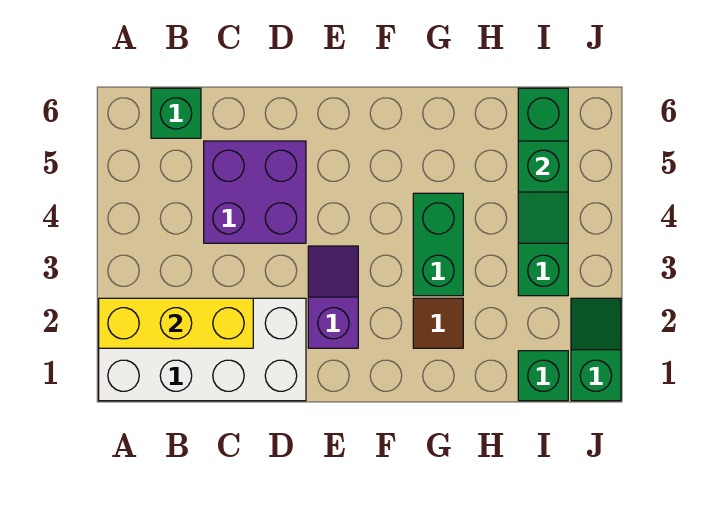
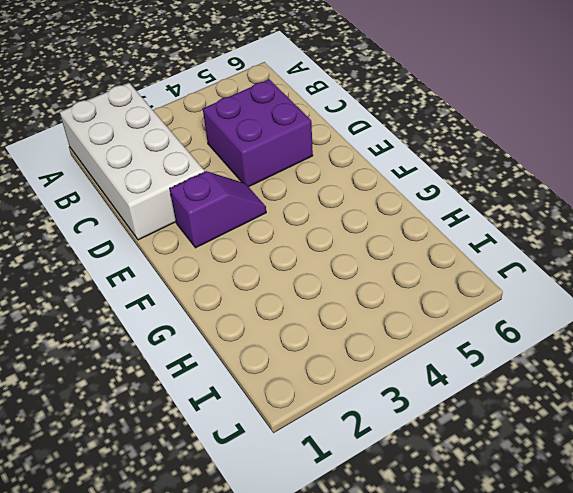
none -> green 1x1 brick [151,88,201,138]
none -> brown 1x1 tile [413,298,463,348]

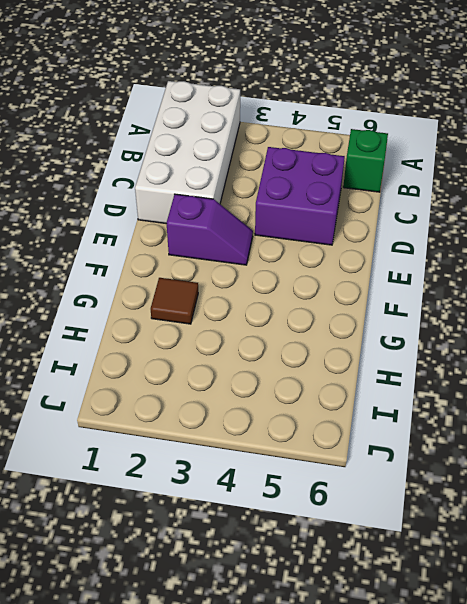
none -> green 1x2 brick [413,193,463,296]
none -> green 1x1 brick [518,351,568,401]

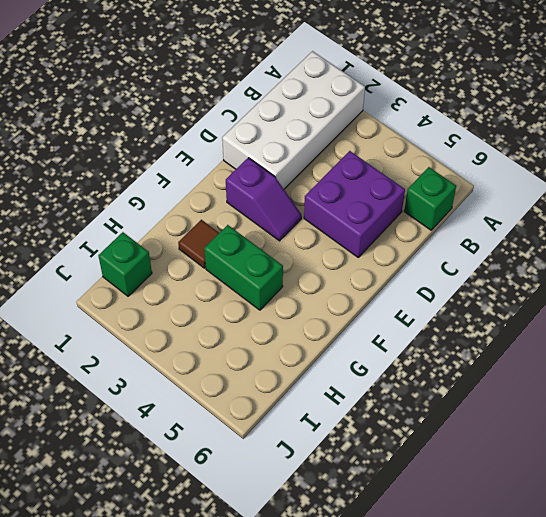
none -> green 1x4 brick [518,88,568,296]
none -> green 1x2 slope [571,298,621,401]

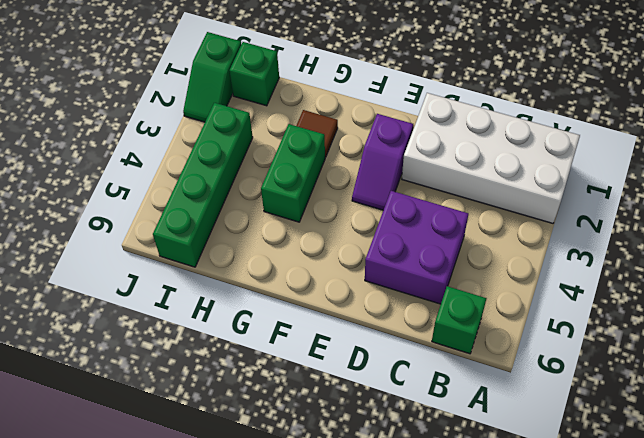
none -> yellow 1x3 brick [99,298,253,348]
none -> green 1x2 slope [518,141,568,243]

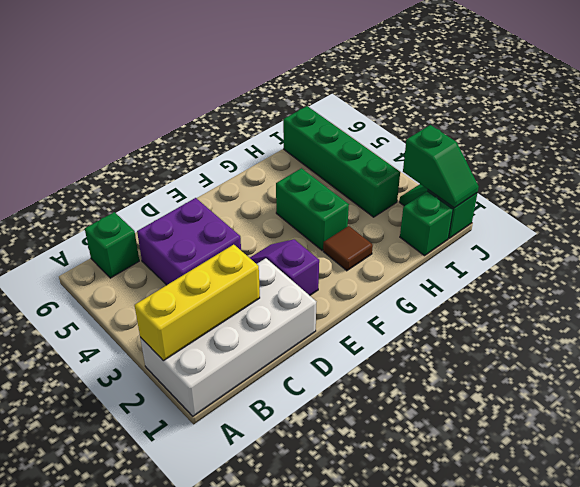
green 1x2 slope [403,125,479,208] -> green 1x2 slope moved to [518,141,568,243]

